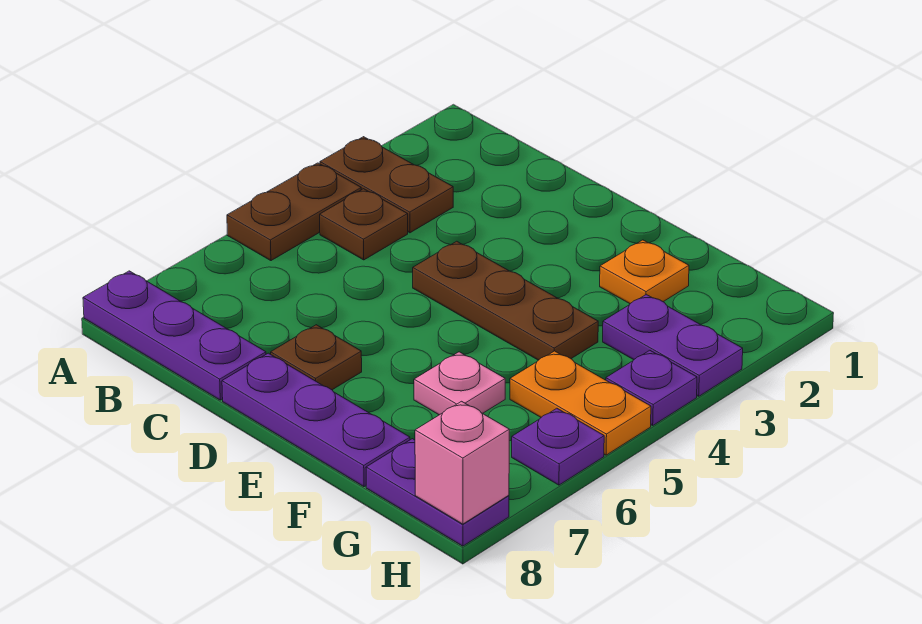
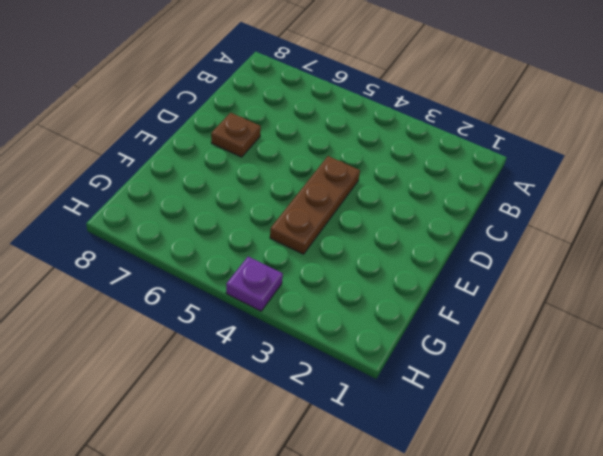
none -> brown 1x2 plate [320,137,453,233]
none -> brown 1x2 plate [227,163,361,261]
none -> purple 1x3 plate [83,271,266,400]

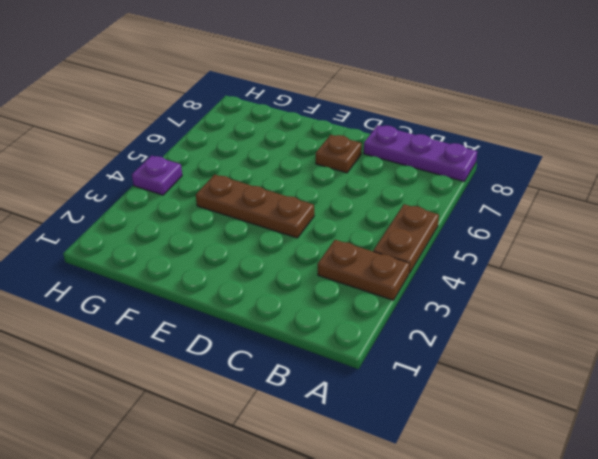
none -> brown 1x1 plate [320,189,408,260]
none -> purple 1x3 plate [222,353,410,487]
none -> orange 1x1 plate [600,240,689,304]

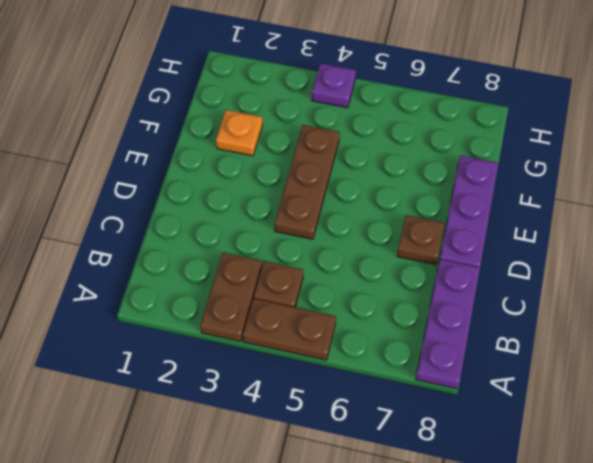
none -> pink 1x1 plate [414,352,505,415]
none -> purple 1x2 plate [603,294,743,396]
none -> orange 1x2 plate [510,351,651,455]

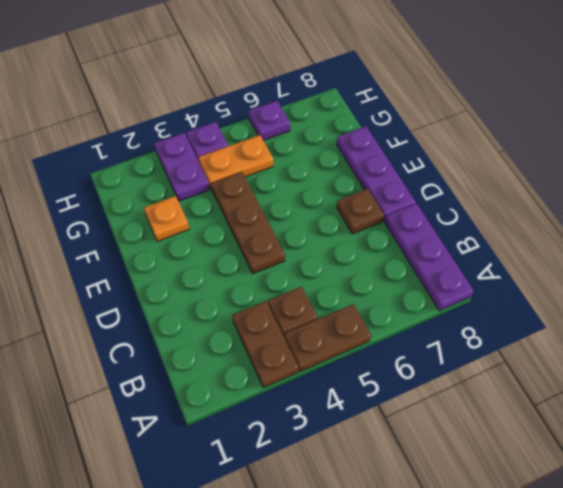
orange 1x2 plate [198,135,273,189] -> orange 1x2 plate turned to [510,351,651,455]
none -> pink 1x1 plate [414,352,505,415]
none -> purple 1x2 plate [366,439,509,546]
none -> pink 1x1 brick [415,401,509,524]

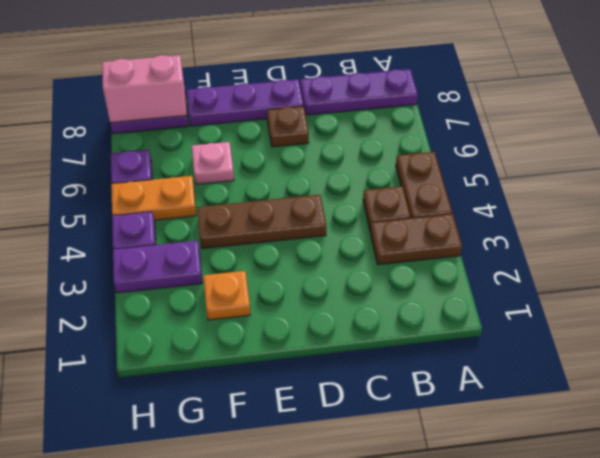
pink 1x2 brick [102,55,187,123] -> pink 1x1 brick [415,401,509,524]

